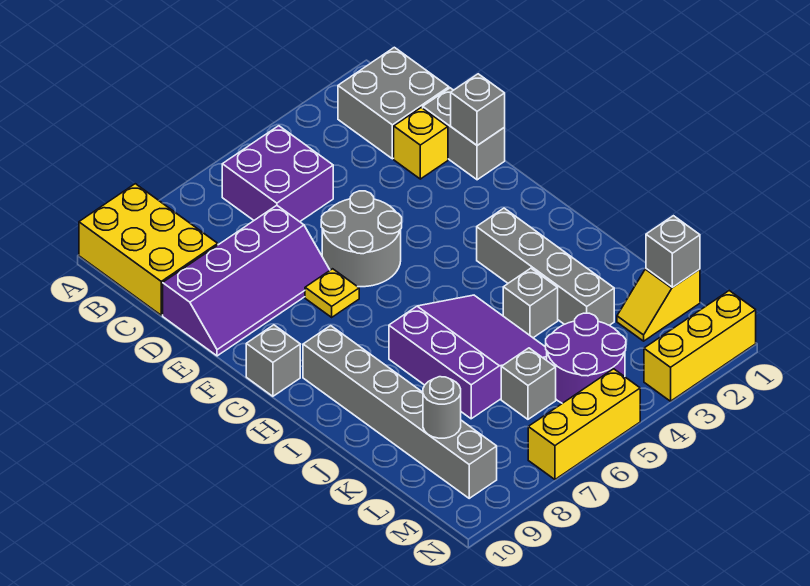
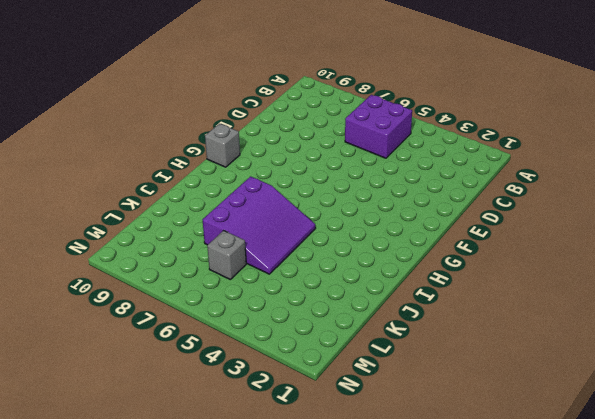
none -> yellow 2x3 brick [79,184,218,315]
none -> grey 2x2 brick [338,47,449,159]
none -> grey 1x2 brick [423,88,505,180]

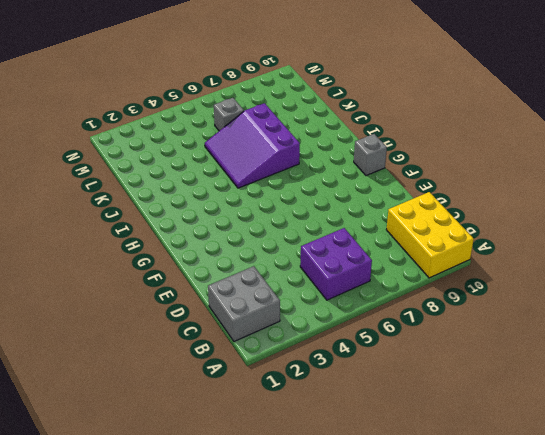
none -> grey 1x2 brick [423,88,505,180]
none -> yellow 1x1 brick [394,107,448,179]
none -> purple 2x4 slope [163,205,330,356]

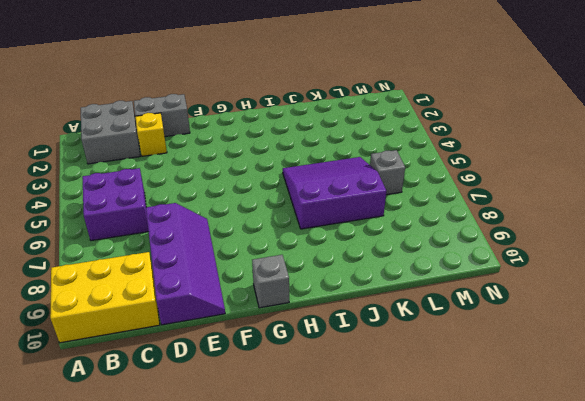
none -> grey 2x2 round brick [321,191,402,287]
none -> yellow 1x1 plate [305,269,359,317]
none -> grey 1x4 brick [477,208,614,325]

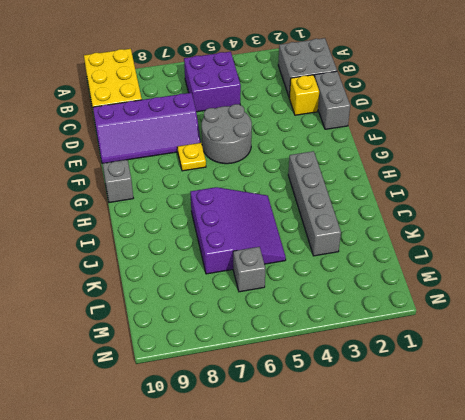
none -> grey 1x6 brick [303,326,497,498]
none -> grey 1x1 brick [503,268,558,338]
none -> yellow 1x2 slope [617,269,700,341]

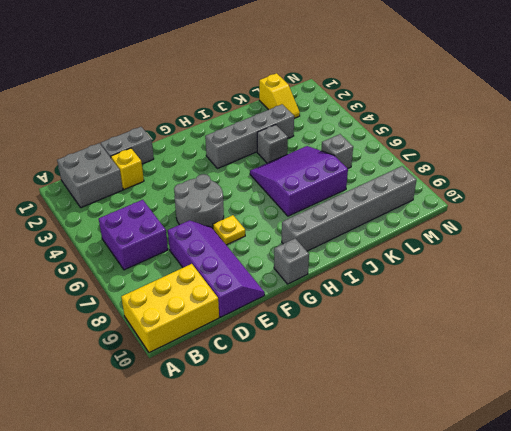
none -> purple 2x2 round brick [546,313,626,403]
none -> yellow 1x3 brick [644,291,756,401]
none -> yellow 1x3 brick [528,369,640,479]

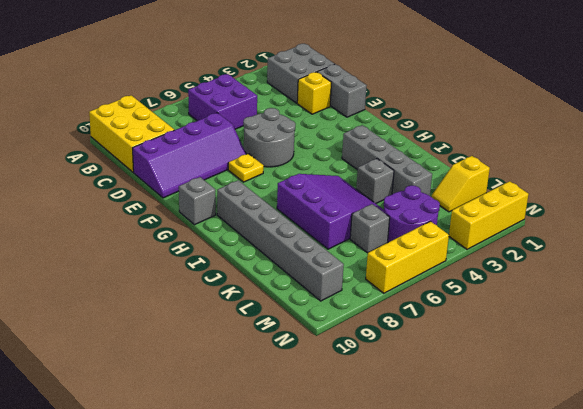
none -> grey 1x1 brick [451,74,505,145]
none -> grey 1x1 brick [646,216,700,287]
none -> grey 1x1 round brick [423,377,461,438]

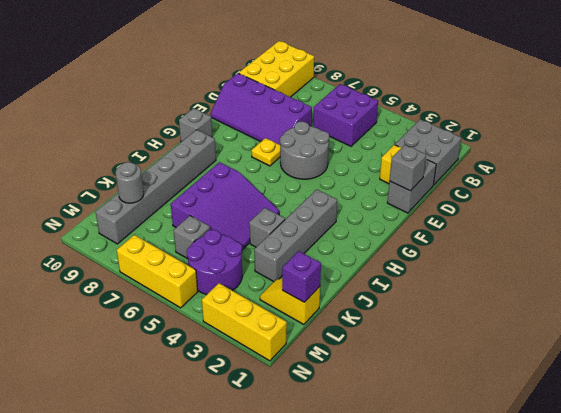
purple 1x1 brick [282,251,321,302] -> grey 1x1 brick [646,216,700,287]

